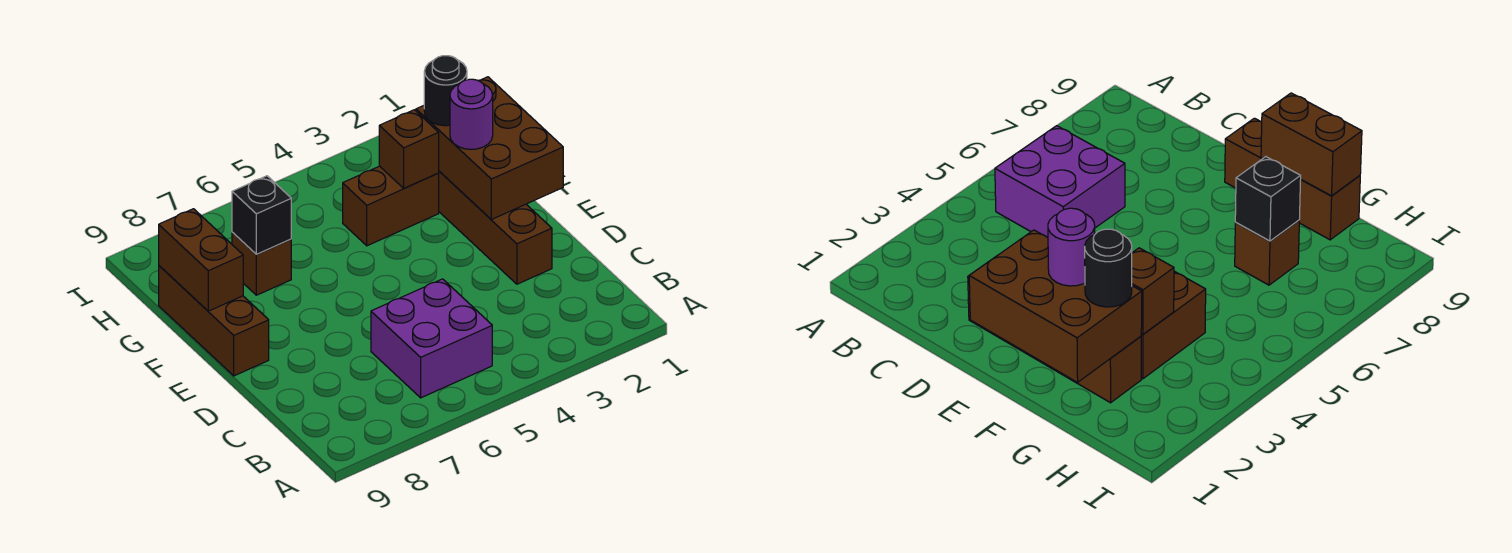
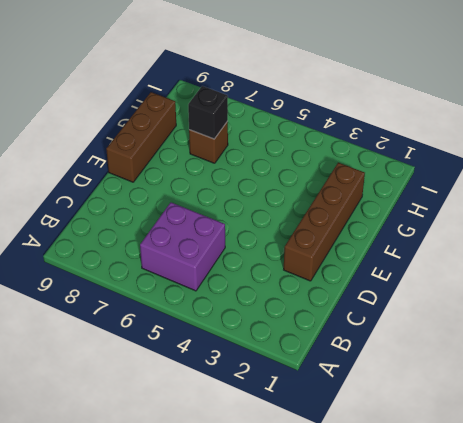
none -> brown 1x2 brick [343,166,439,246]
none -> brown 2x3 brick [416,77,563,219]

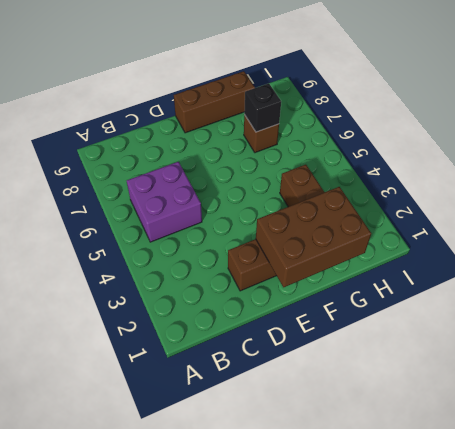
none -> brown 1x2 brick [159,209,243,311]
none -> brown 1x1 brick [379,110,439,188]

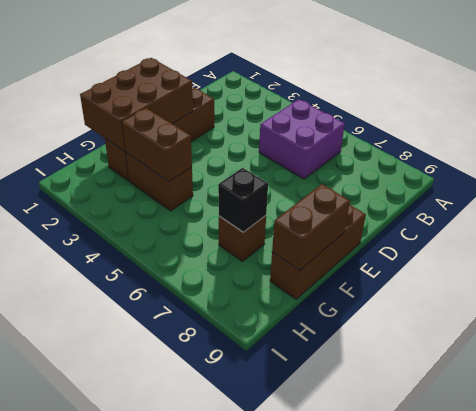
brown 1x2 brick [122,108,192,182] -> brown 1x1 brick [379,110,439,188]
none -> purple 1x1 round brick [450,79,493,149]
none -> black 1x1 round brick [424,56,467,126]

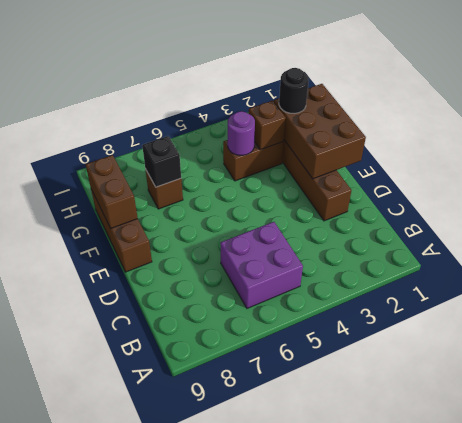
purple 1x1 round brick [228,111,255,155] -> purple 1x1 round brick moved to [450,79,493,149]

